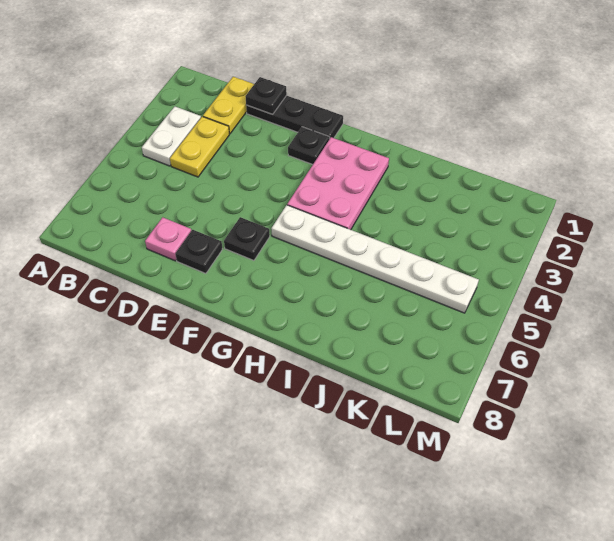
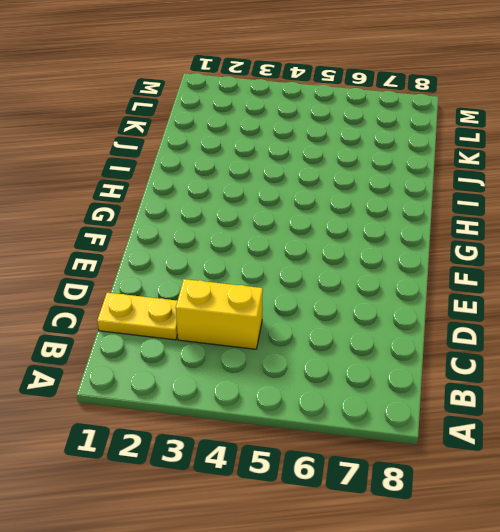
yellow 1x2 brick [176,279,263,349] -> yellow 1x2 plate [170,117,229,177]
none -> white 1x2 plate [142,107,201,166]
none -> black 1x3 plate [246,95,343,138]

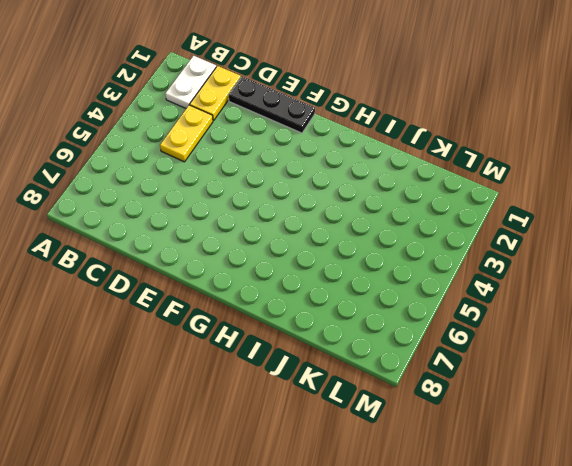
white 1x2 plate [165,56,216,108] -> white 1x2 plate moved to [142,107,201,166]
none -> pink 1x1 plate [145,217,191,261]
none -> black 1x1 plate [176,230,222,274]

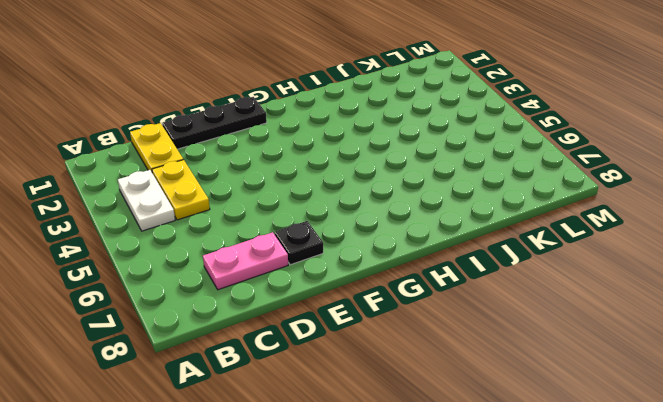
pink 1x2 plate [203,232,288,290] -> pink 1x1 plate [145,217,191,261]
none -> black 1x1 plate [288,127,330,165]
none -> black 1x1 plate [224,217,270,261]

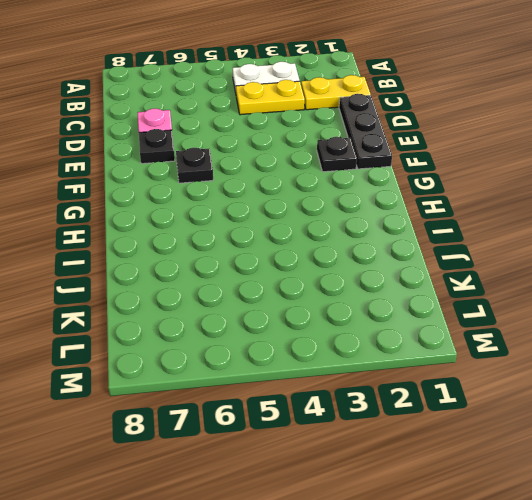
none -> pink 2x3 plate [287,137,389,230]
none -> white 1x6 plate [271,205,479,313]

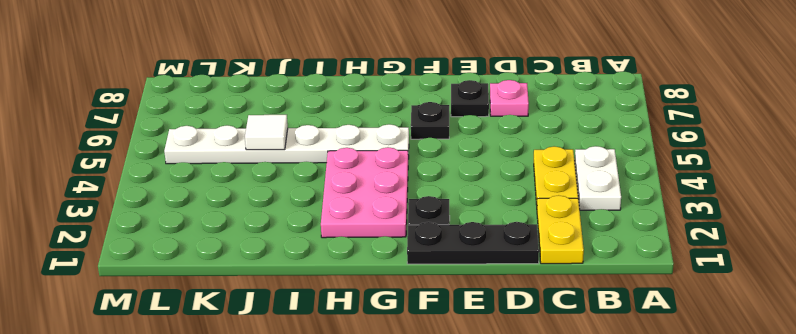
white 1x1 tile [245,115,288,150] -> none
none -> black 1x1 plate [245,77,287,114]

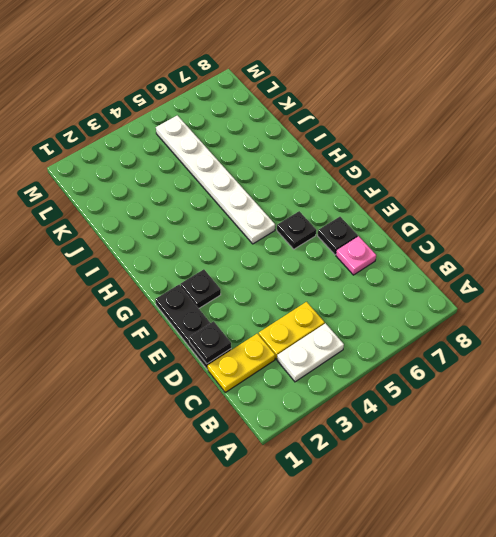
none -> pink 2x3 plate [287,137,389,230]

